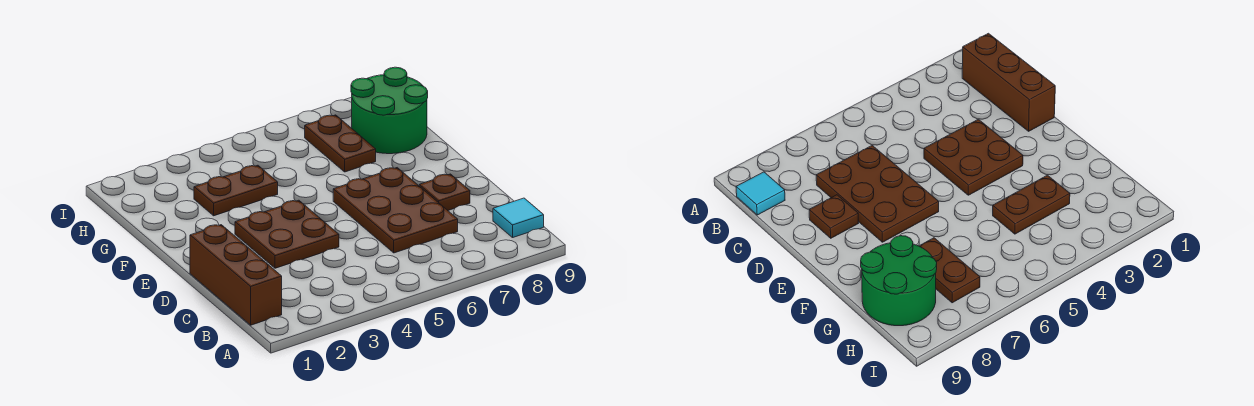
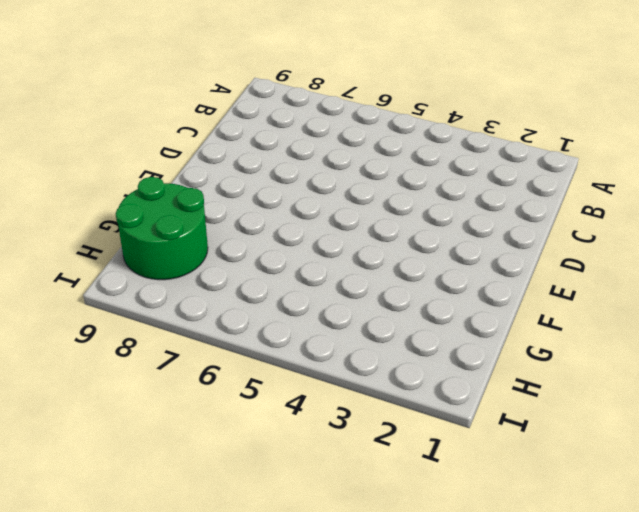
none -> brown 1x3 brick [190,225,282,325]
none -> cyan 1x1 tile [493,198,544,237]

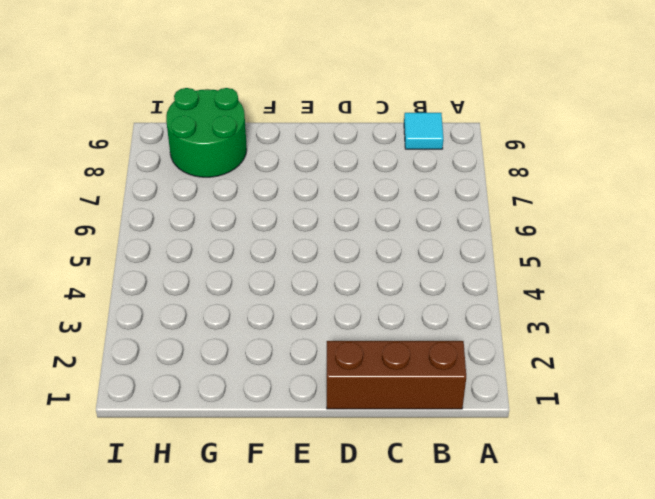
none -> brown 2x3 plate [333,168,458,253]
none -> brown 2x2 plate [235,200,339,268]

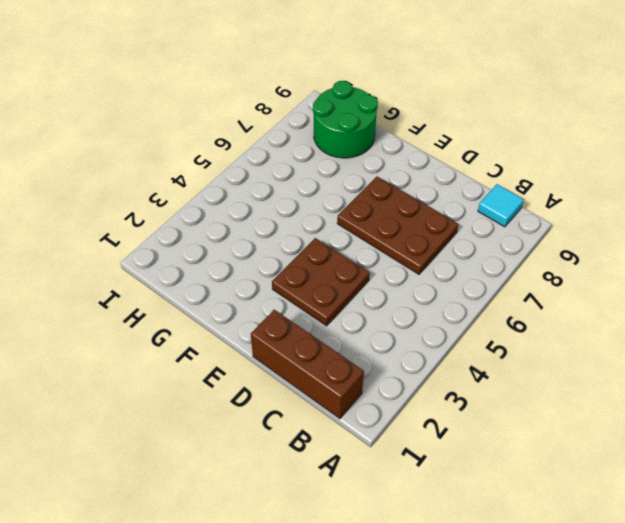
none -> brown 1x1 plate [419,174,470,210]
none -> brown 1x2 plate [194,165,278,216]

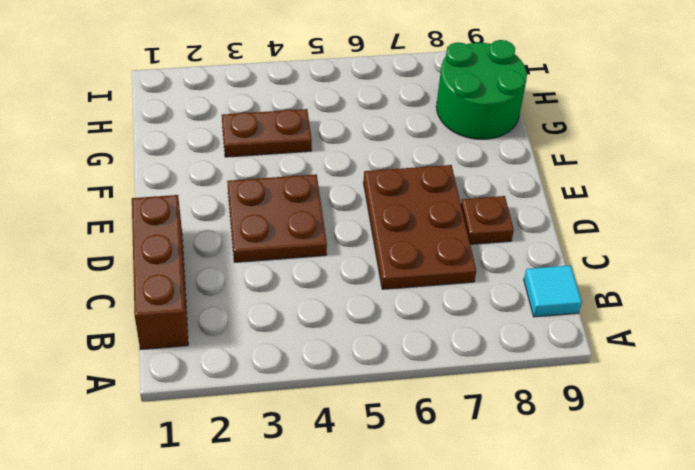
none -> brown 1x2 plate [305,115,376,172]

